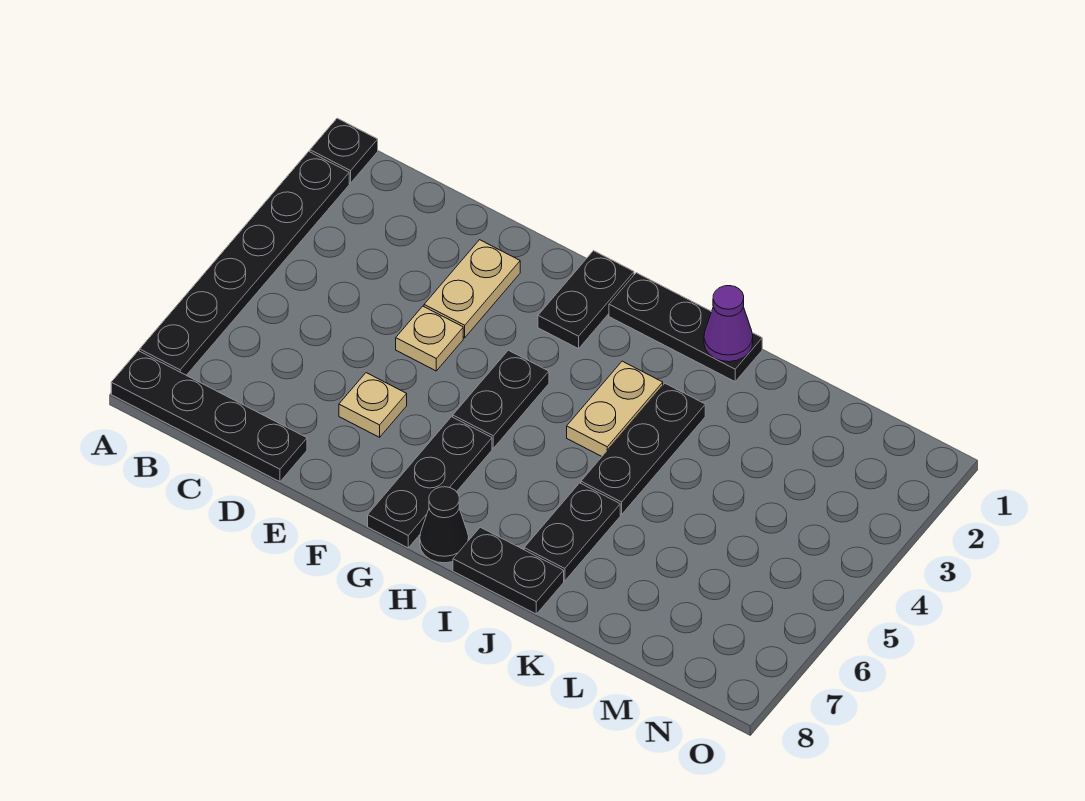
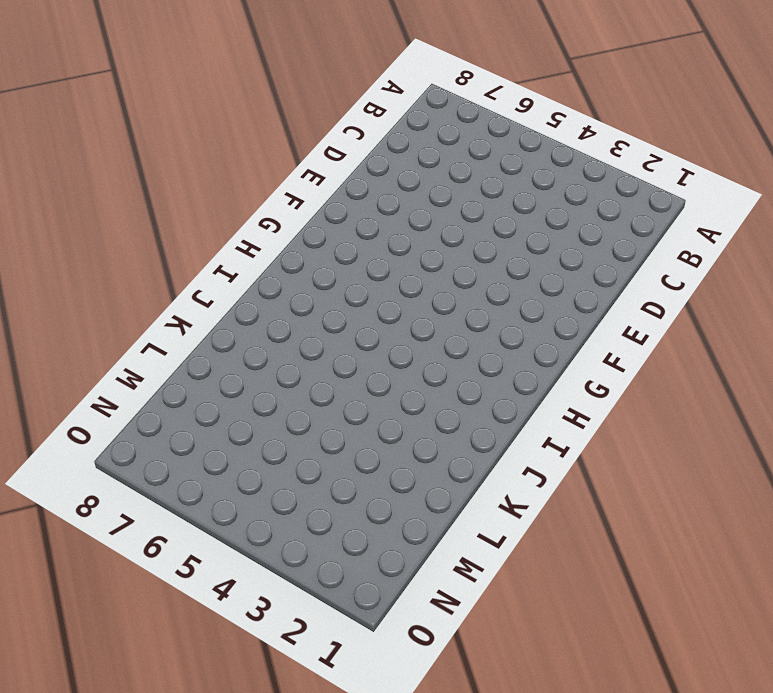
none -> black 1x1 plate [310,118,378,183]
none -> black 1x6 plate [140,152,349,375]
none -> black 1x4 plate [111,351,307,482]

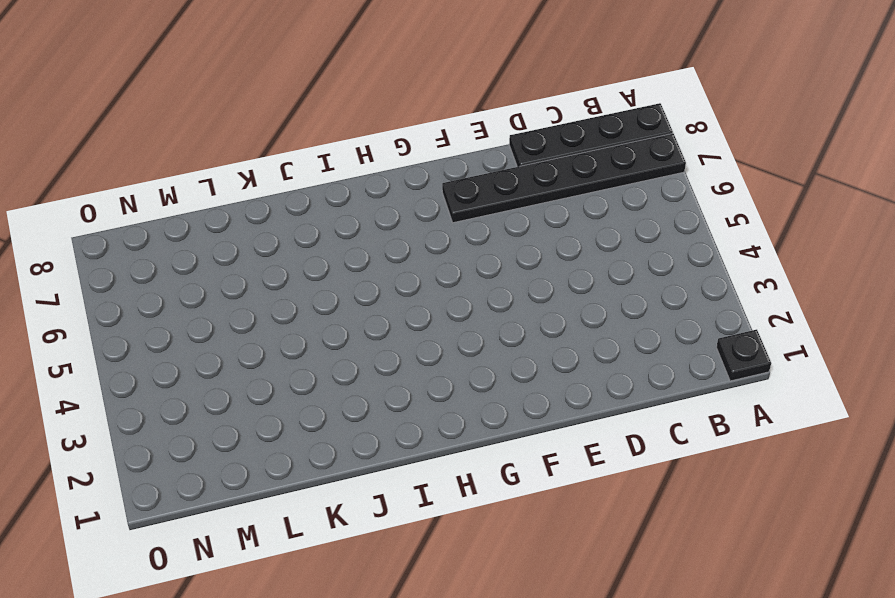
black 1x6 plate [442,134,686,223] -> black 1x6 plate turned to [140,152,349,375]
none -> tan 1x2 plate [424,240,520,338]
none -> tan 1x1 plate [396,306,463,371]
none -> tan 1x1 plate [339,373,407,437]

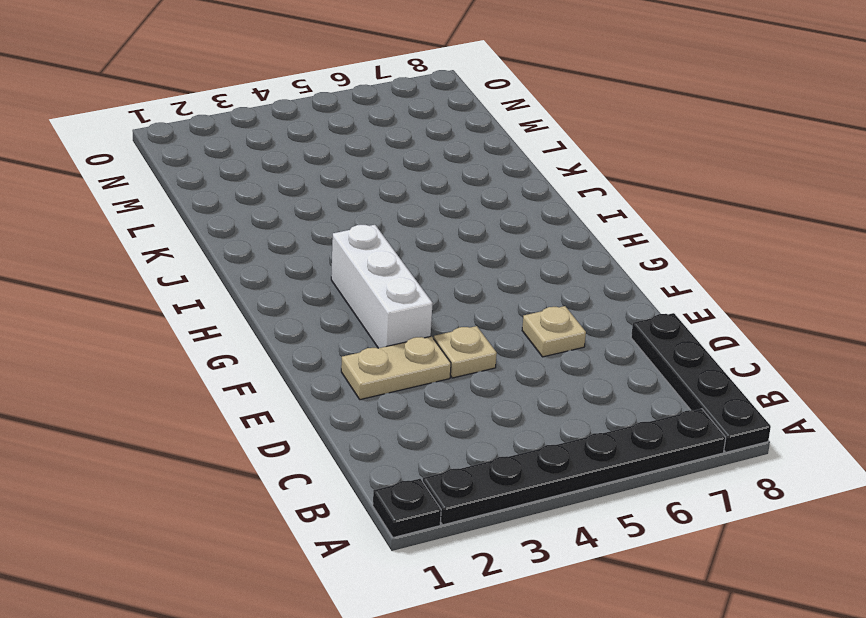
white 1x3 brick [331,225,433,348] -> none
none -> black 1x2 plate [538,251,634,349]
none -> black 1x2 plate [453,350,549,448]
none -> black 1x3 plate [368,417,492,548]

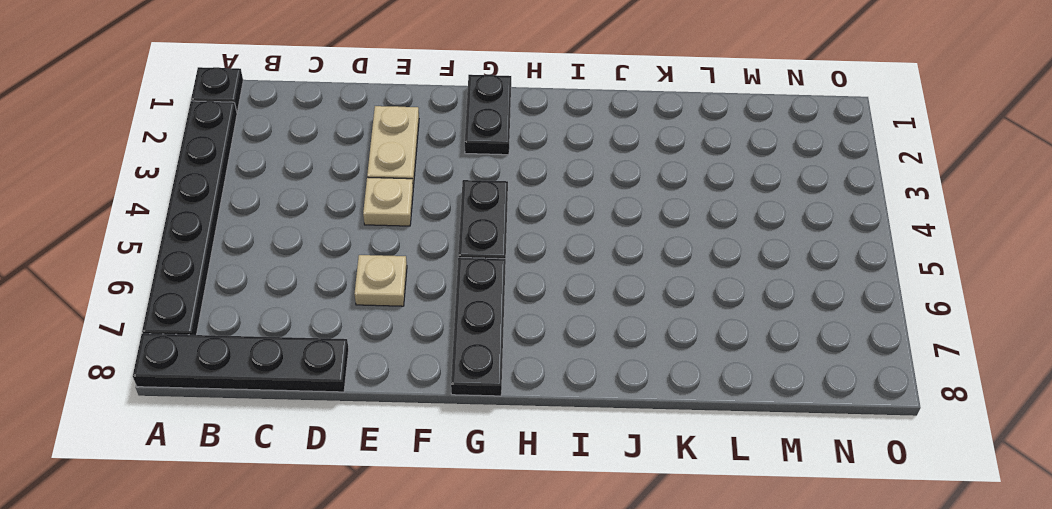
none -> black 1x3 plate [609,273,762,382]
none -> black 1x1 cone [420,487,469,563]
none -> tan 1x2 plate [567,361,663,456]

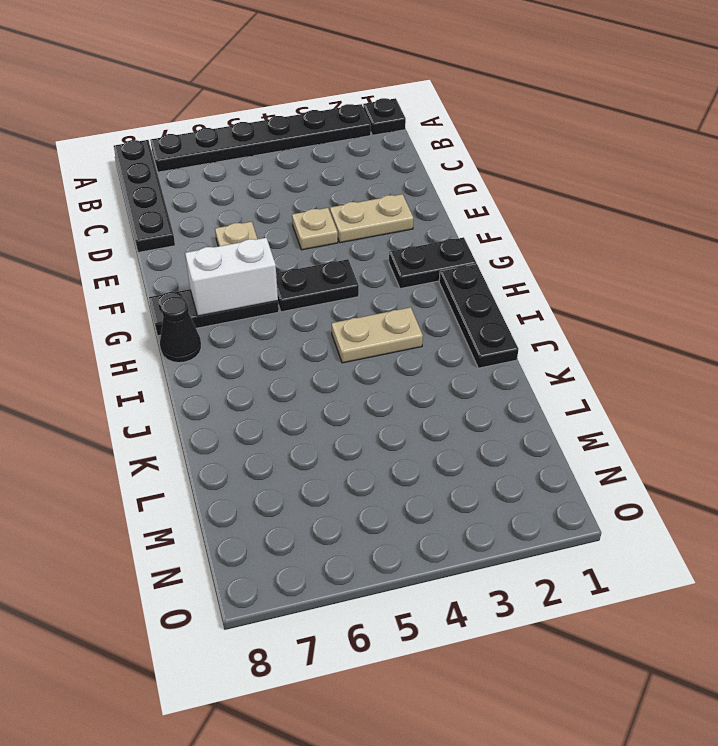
white 1x2 brick [185,238,278,316] -> none
none -> black 1x2 plate [453,527,564,614]
none -> black 1x3 plate [581,384,705,514]
none -> black 1x2 plate [524,483,620,581]

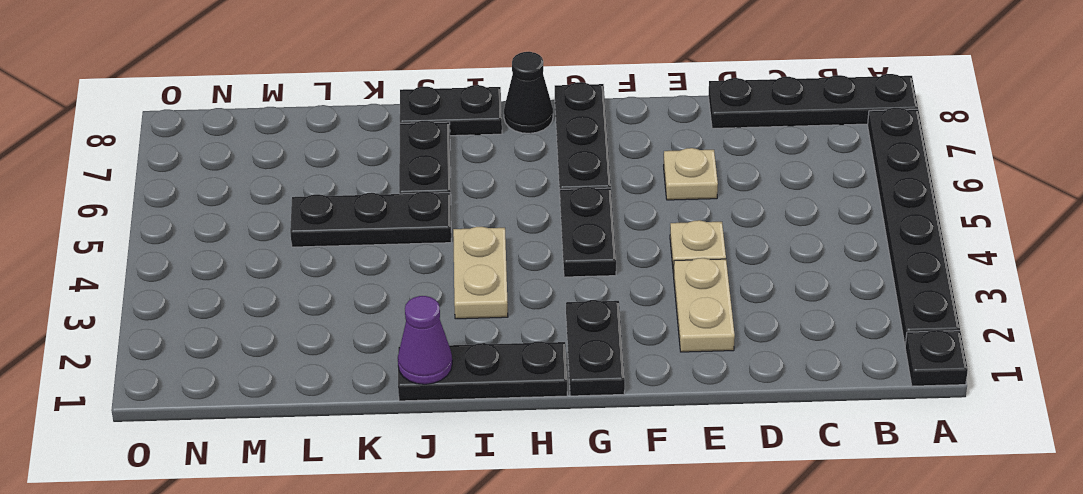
black 1x3 plate [290,191,451,247] -> black 1x3 plate turned to [581,384,705,514]

